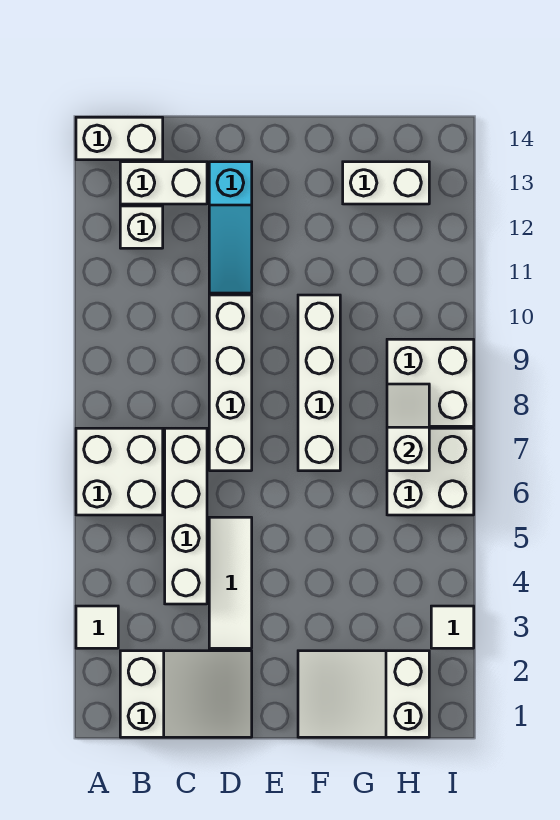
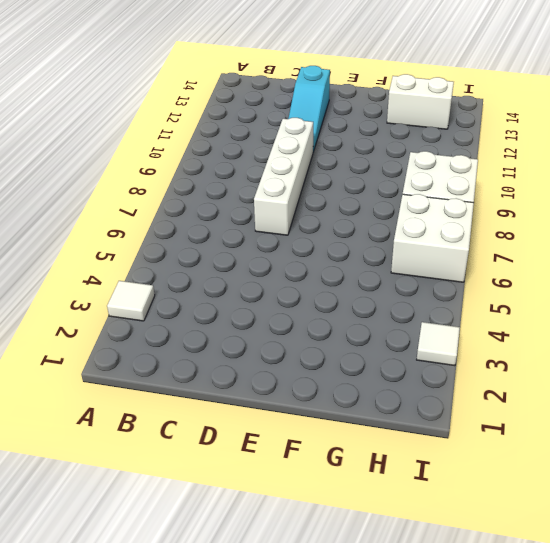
none -> white 2x2 brick [76,428,163,515]
none -> white 1x2 brick [76,117,163,160]
none -> white 2x3 slope [120,651,252,737]

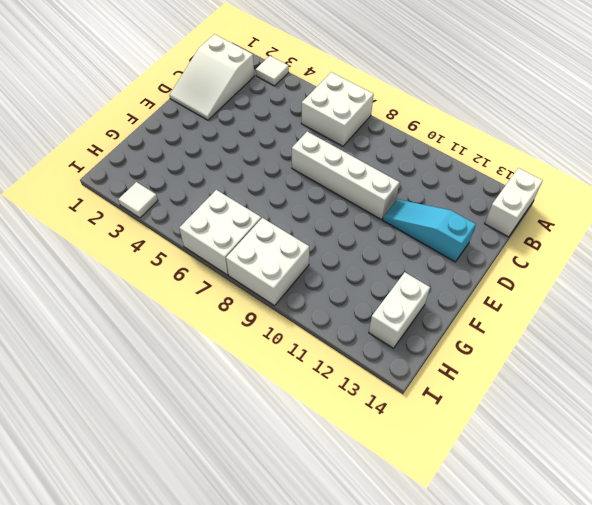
none -> white 1x1 brick [120,206,163,248]
none -> white 1x2 brick [120,162,207,204]
none -> white 1x4 brick [165,428,207,604]

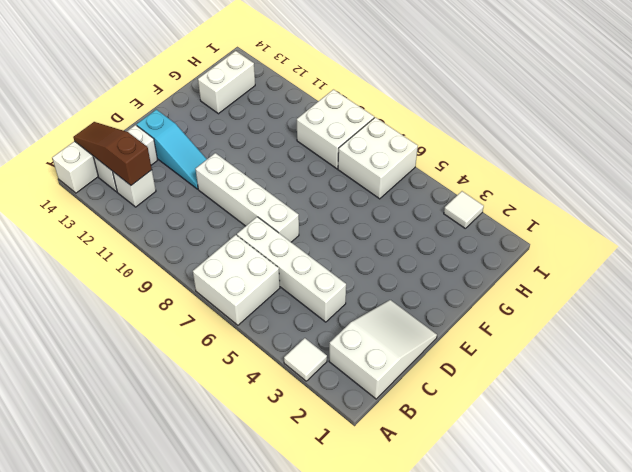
brown 1x3 slope [73,122,152,185] -> none
none -> white 1x3 tile [209,517,252,648]
none -> white 2x3 slope [298,651,429,737]
none -> white 1x4 brick [298,295,340,471]

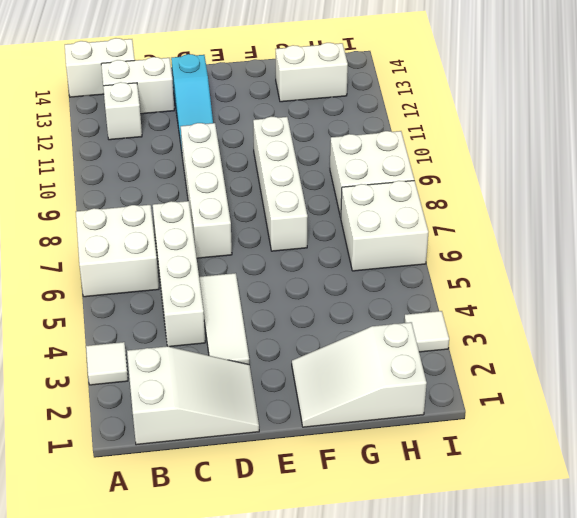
none -> white 1x2 slope [387,384,429,471]

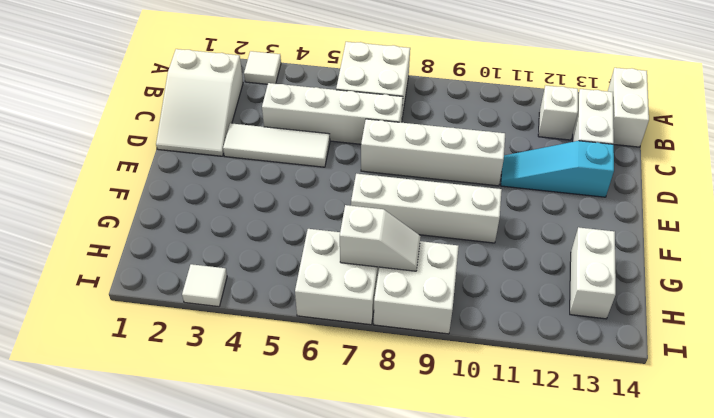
none -> white 2x3 slope [298,651,429,737]

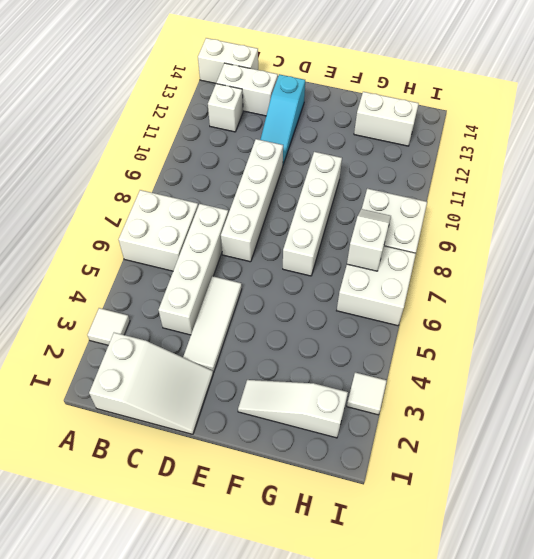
white 1x3 slope [238,380,348,438] -> white 2x3 slope [298,651,429,737]

